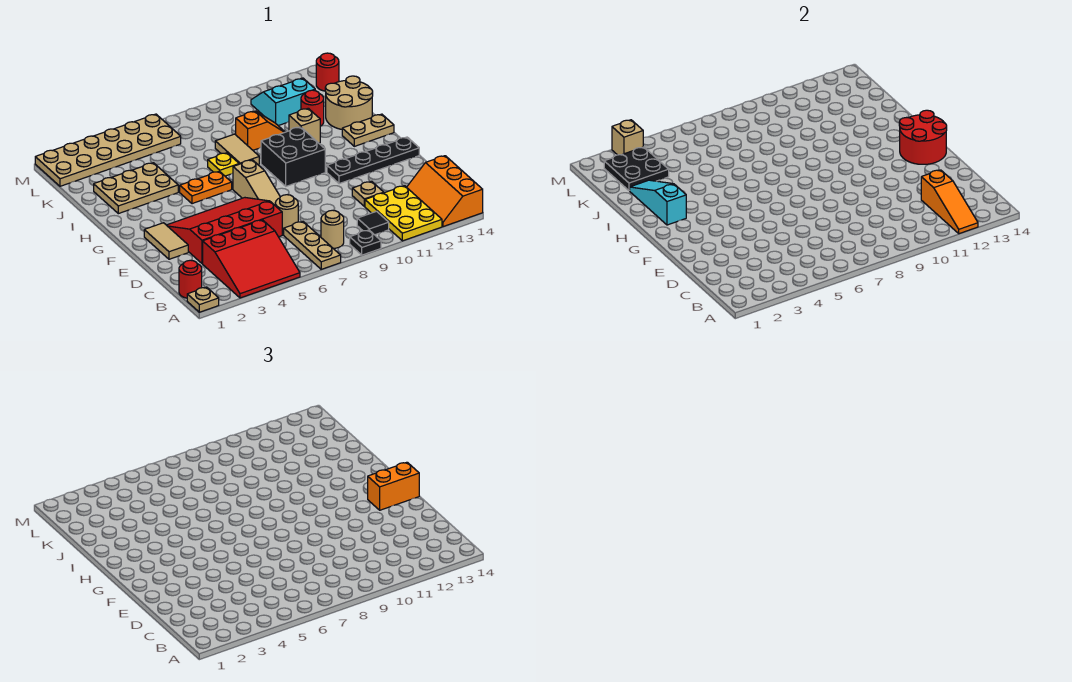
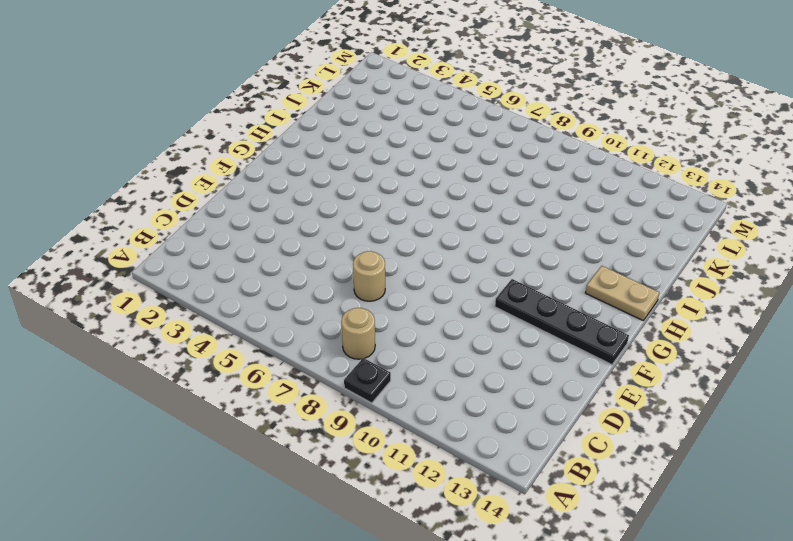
none -> tan 1x1 plate [187,287,219,312]
none -> red 3x3 slope [203,220,300,298]
none -> tan 1x3 plate [284,222,341,269]
none -> yellow 2x3 plate [365,186,442,241]

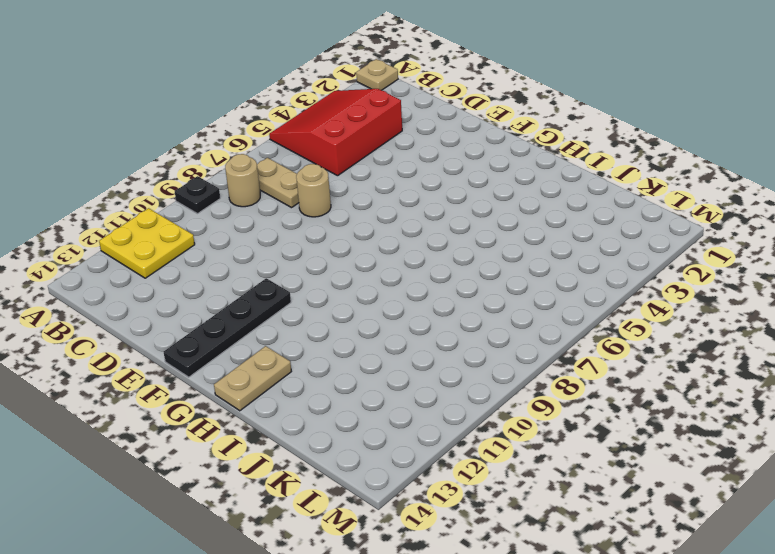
yellow 2x2 plate [99,208,195,278] -> yellow 2x3 plate [365,186,442,241]
tan 1x2 plate [257,158,299,208] -> tan 1x3 plate [284,222,341,269]
none -> orange 2x3 slope [407,156,483,227]
none -> red 1x1 round brick [179,260,202,298]
none -> black 1x1 tile [357,211,389,235]
none -> red 3x4 slope [167,198,282,264]

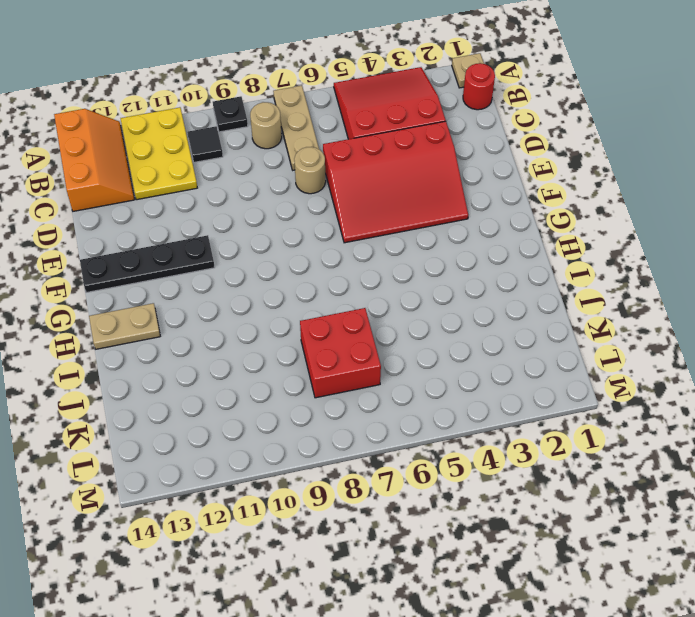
red 2x2 brick [300,308,381,398] -> tan 1x2 tile [215,134,259,164]
none -> tan 1x1 plate [352,181,384,207]
none -> tan 1x2 tile [144,223,188,259]
none -> tan 1x3 slope [233,160,280,205]
none -> black 2x2 brick [261,127,325,186]

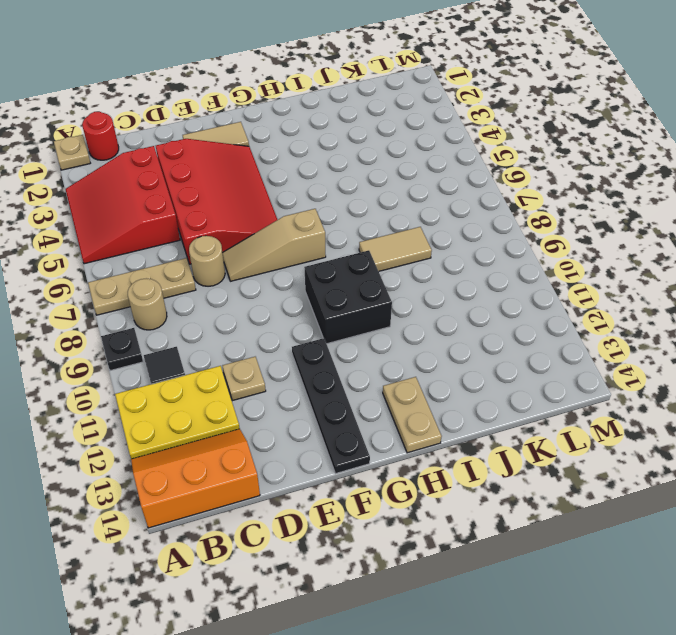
none -> orange 1x2 plate [180,171,232,204]
none -> tan 2x3 plate [94,163,178,214]
none -> yellow 1x1 plate [208,153,239,176]
none -> tan 1x1 brick [289,108,320,143]

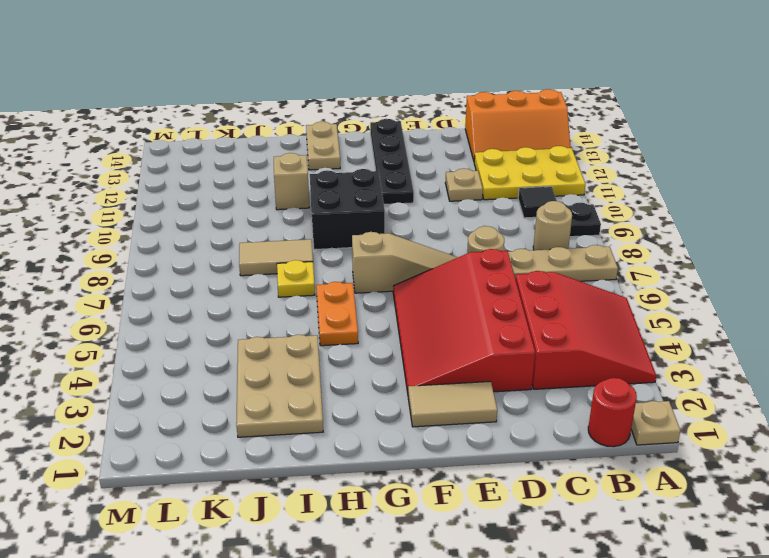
none -> tan 2x2 round brick [325,76,373,129]
none -> orange 1x2 slope [236,111,285,150]
none -> red 1x1 round brick [301,90,324,126]
none -> cyan 2x2 slope [251,78,315,126]

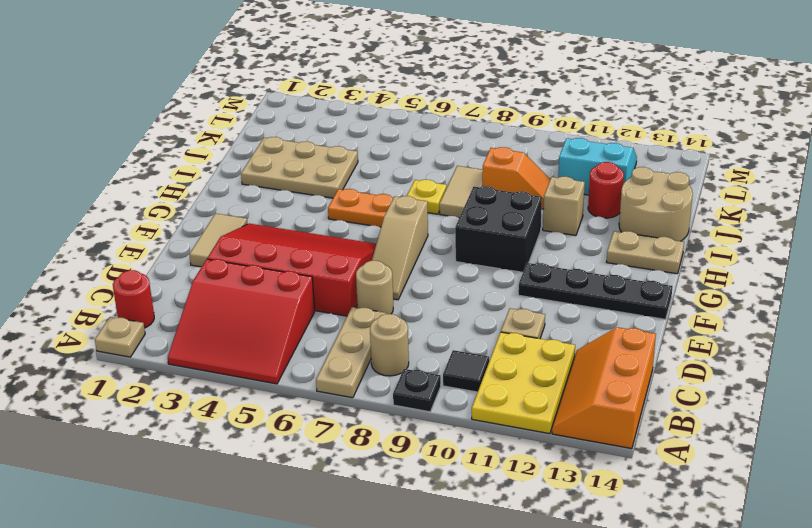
none -> tan 2x6 plate [35,114,181,186]
none -> red 1x1 round brick [316,53,339,91]
none -> orange 1x3 slope [921,170,978,234]
none -> red 2x2 round brick [899,110,947,164]

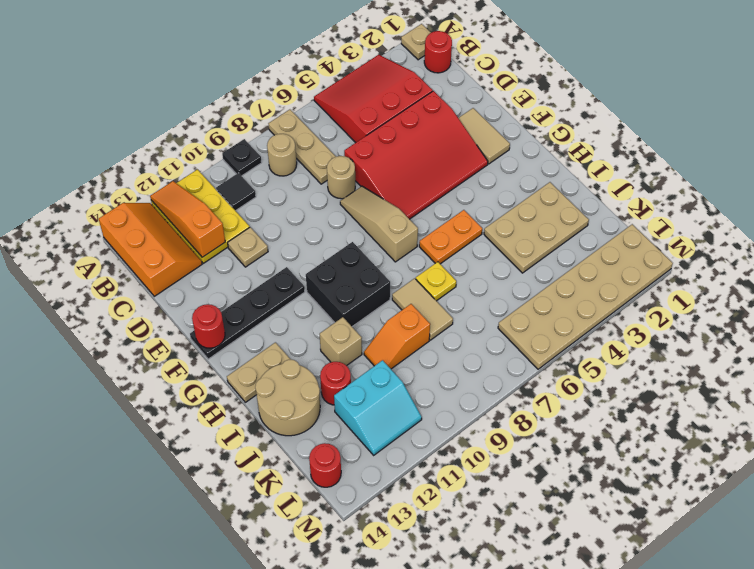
red 1x1 round brick [192,304,225,348] -> red 2x2 round brick [899,110,947,164]
none -> cyan 1x3 slope [630,180,686,225]
none -> black 2x2 plate [604,147,669,191]
none -> tan 1x1 brick [612,120,643,155]
none -> orange 1x2 brick [368,462,419,510]

